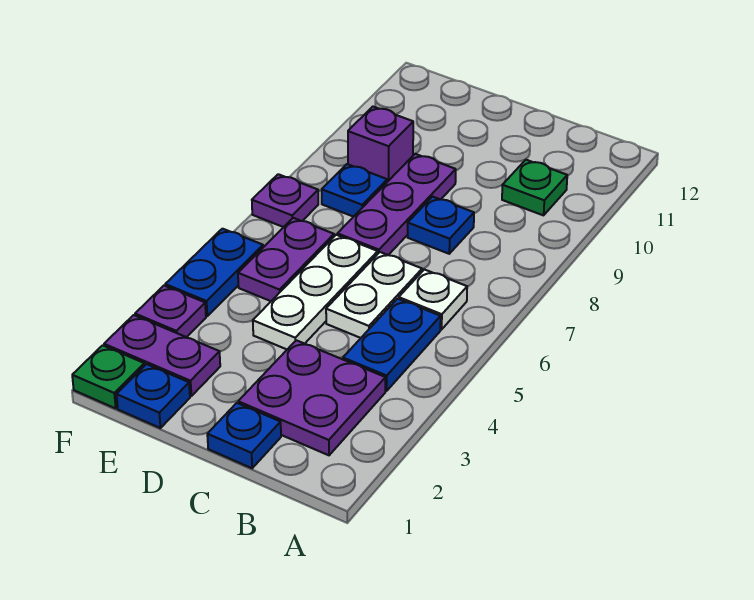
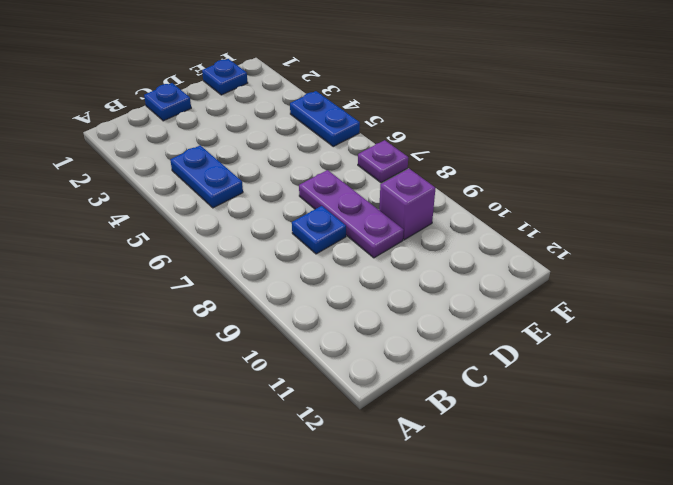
none -> purple 2x2 plate [238,340,385,455]
none -> white 1x1 plate [399,270,467,330]
none -> green 1x1 plate [502,160,567,215]

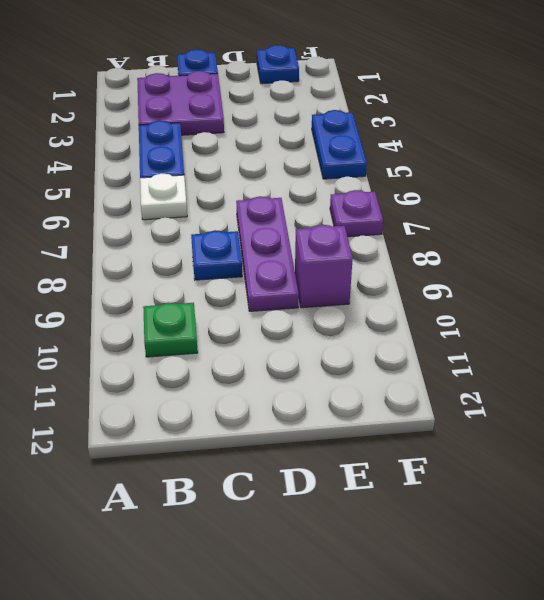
none -> white 1x2 plate [326,252,422,338]
none -> white 1x3 plate [253,235,378,349]
none -> purple 1x2 plate [104,315,220,396]

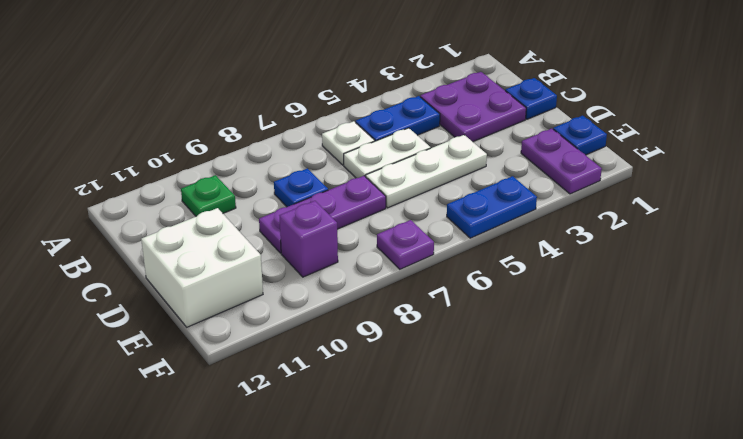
white 2x2 brick [141,208,263,327] -> none
none -> purple 1x2 plate [238,218,334,301]
none -> blue 1x1 plate [322,164,387,217]
none -> green 1x1 plate [72,345,145,408]

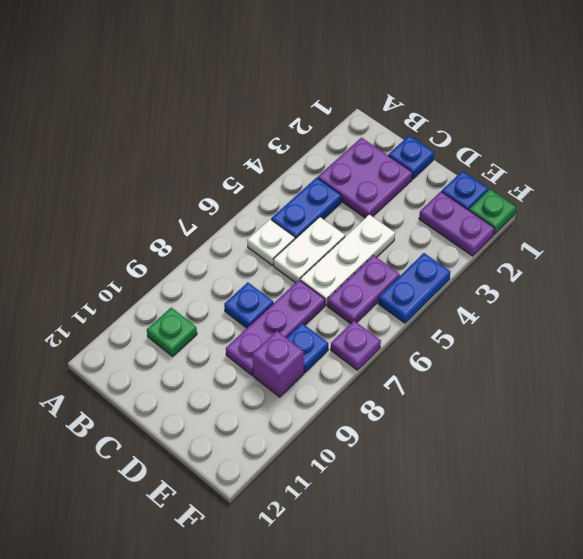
none -> purple 1x1 plate [135,286,206,337]

